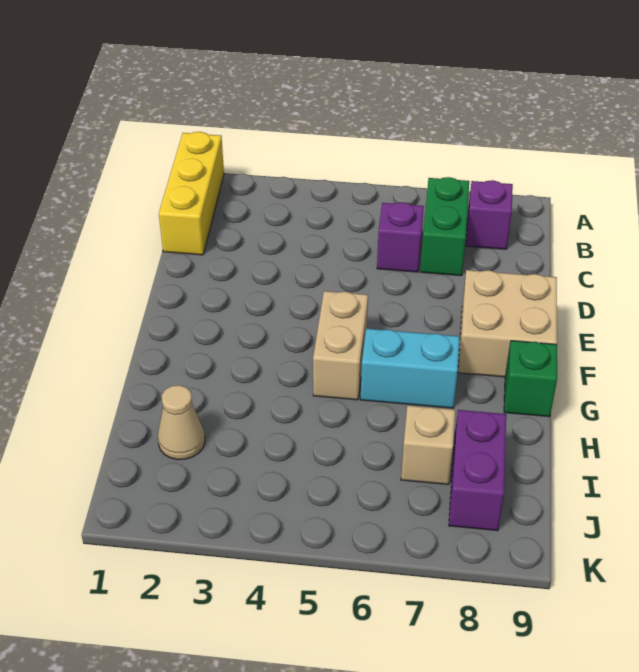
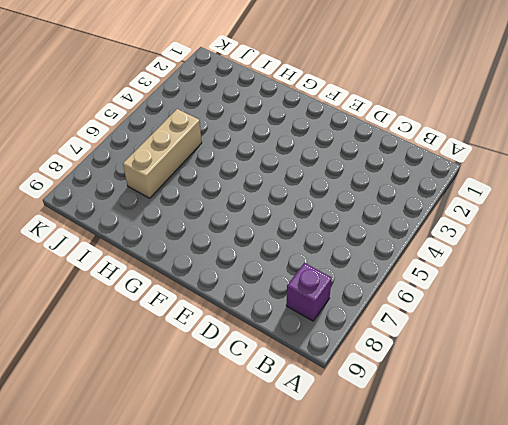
tan 1x3 brick [123,109,202,198] -> tan 1x1 brick [401,405,455,485]
none -> yellow 1x3 brick [159,132,224,255]
none -> green 1x2 brick [420,177,469,276]

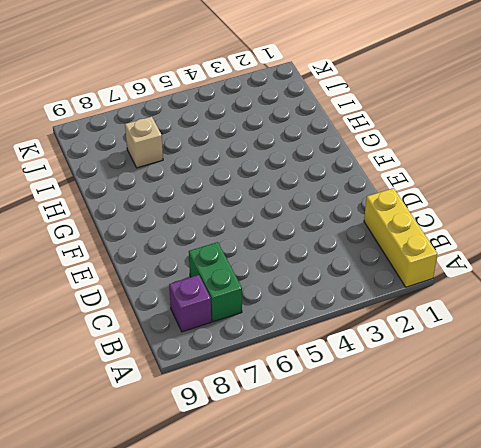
none -> purple 1x1 brick [377,202,424,272]
none -> tan 2x2 brick [458,270,557,377]

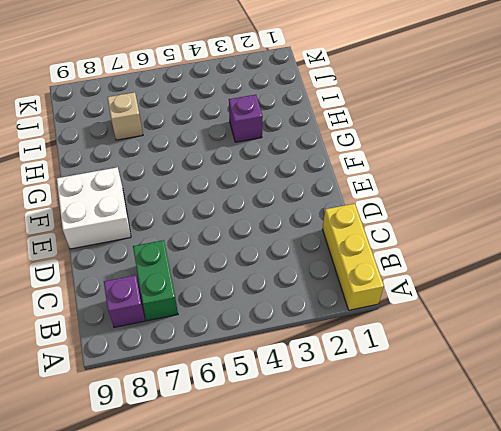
white 2x2 brick [57,167,131,249] -> tan 2x2 brick [458,270,557,377]
purple 1x1 brick [229,95,263,142] -> purple 1x1 brick moved to [377,202,424,272]
none -> tan 1x2 brick [313,291,368,400]
none -> cyan 1x2 brick [361,329,460,408]

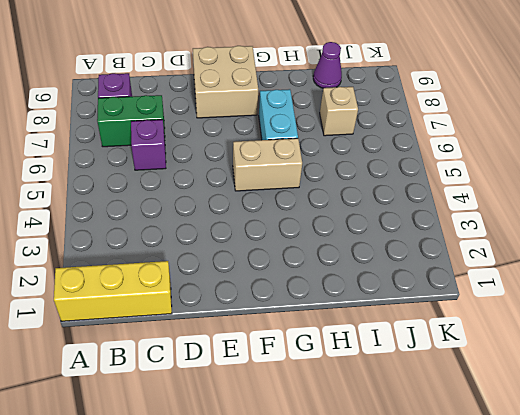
purple 1x1 cone [313,42,342,88] -> none
none -> green 1x1 brick [504,341,557,417]
none -> tan 1x1 cone [158,385,205,460]

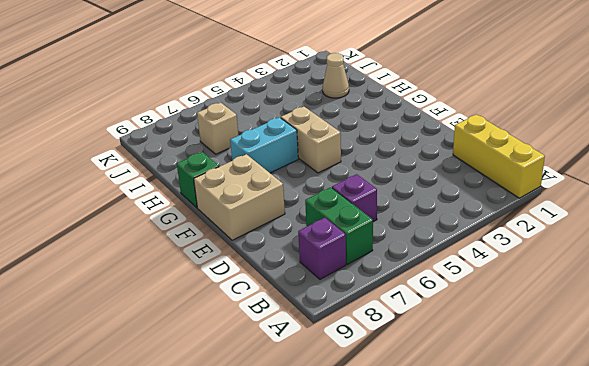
none -> purple 1x2 brick [449,410,506,531]

